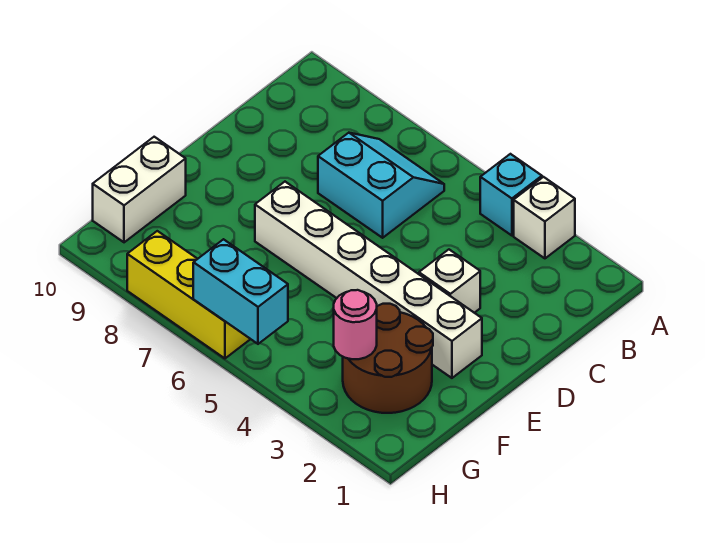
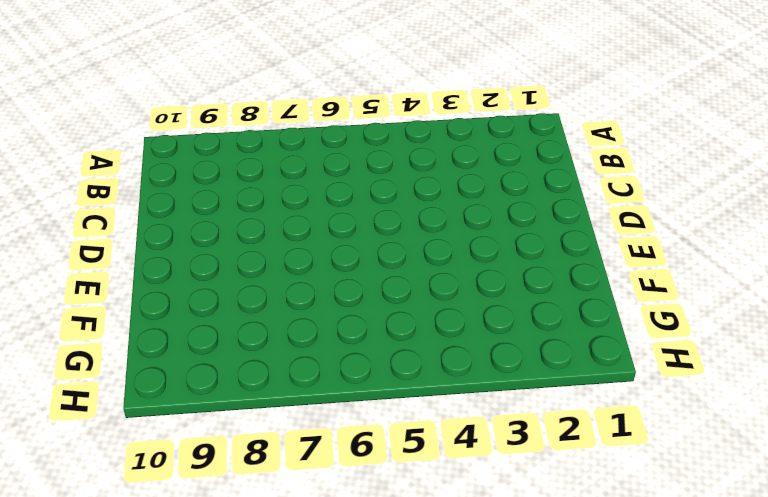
none -> white 1x1 brick [514,177,575,258]
none -> cyan 1x1 brick [480,154,542,236]

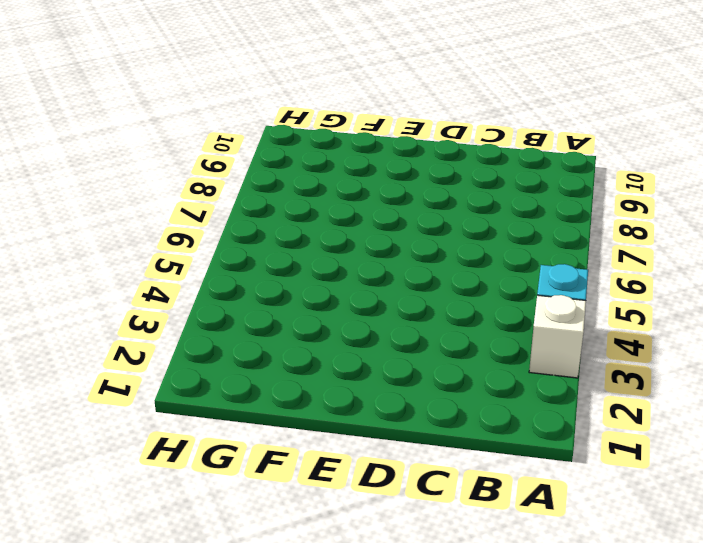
none -> cyan 2x2 slope [318,133,444,238]
none -> white 1x1 brick [419,250,480,313]

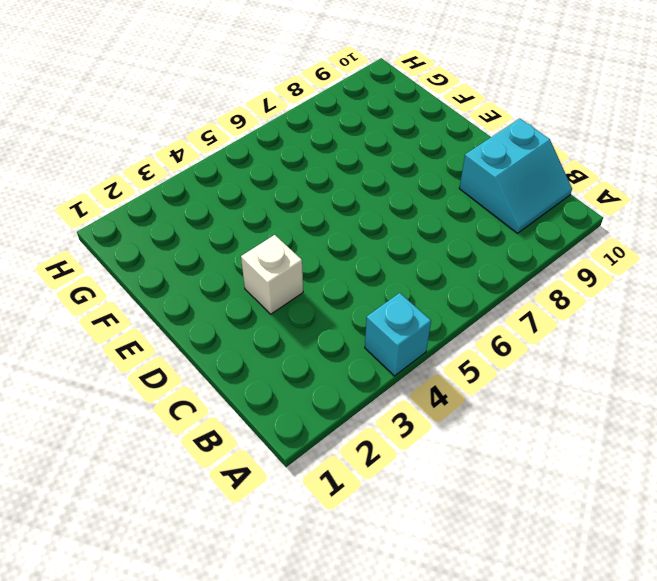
cyan 2x2 slope [459,118,572,233] -> cyan 2x2 slope moved to [318,133,444,238]
none -> white 1x1 brick [514,177,575,258]
none -> white 1x6 brick [255,182,482,378]

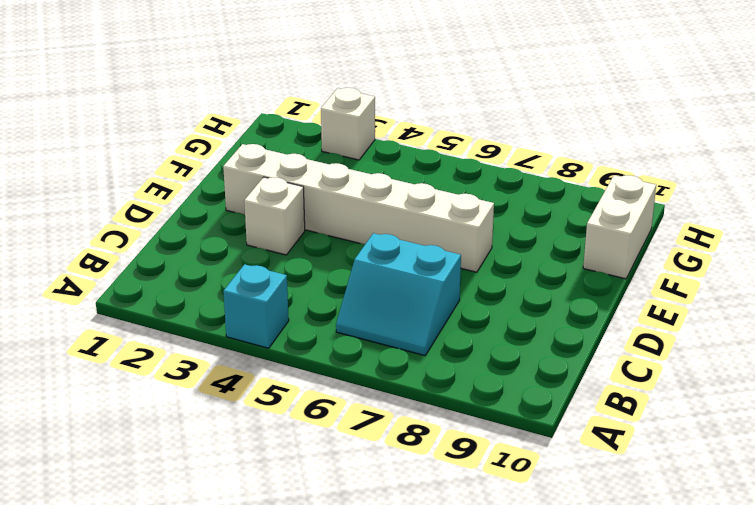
white 1x1 brick [321,88,375,160] -> white 1x1 brick moved to [514,177,575,258]
none -> brown 2x2 round brick [343,304,433,413]
none -> yellow 1x3 brick [127,231,250,358]

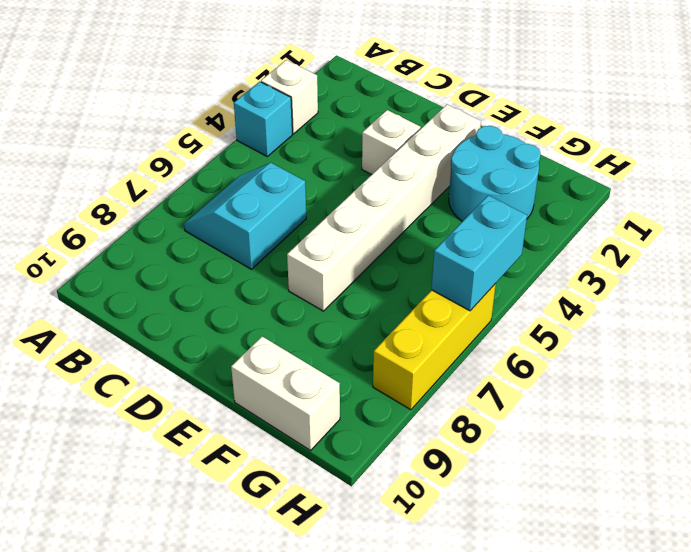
cyan 2x2 round brick [449,126,541,221] -> brown 2x2 round brick [343,304,433,413]
none -> pink 1x1 round brick [334,290,377,359]

